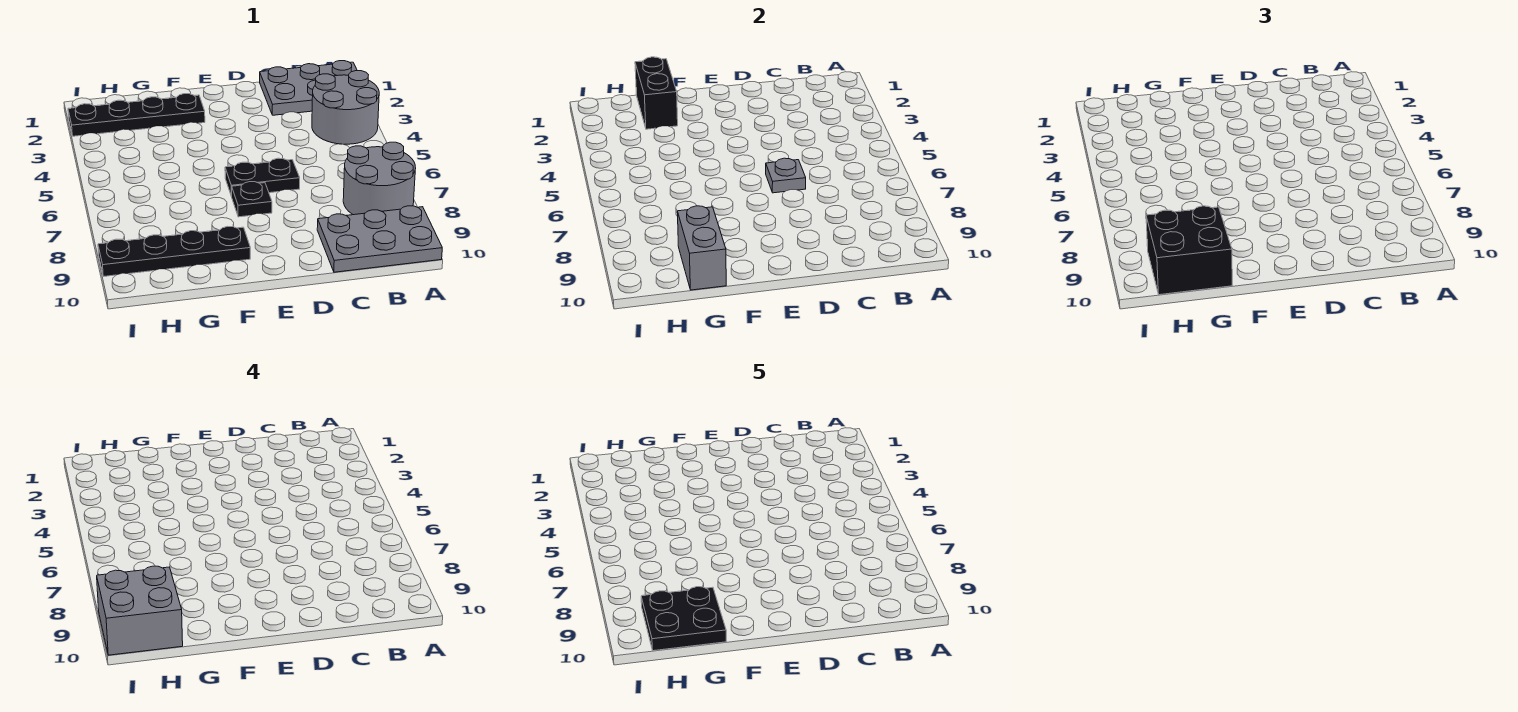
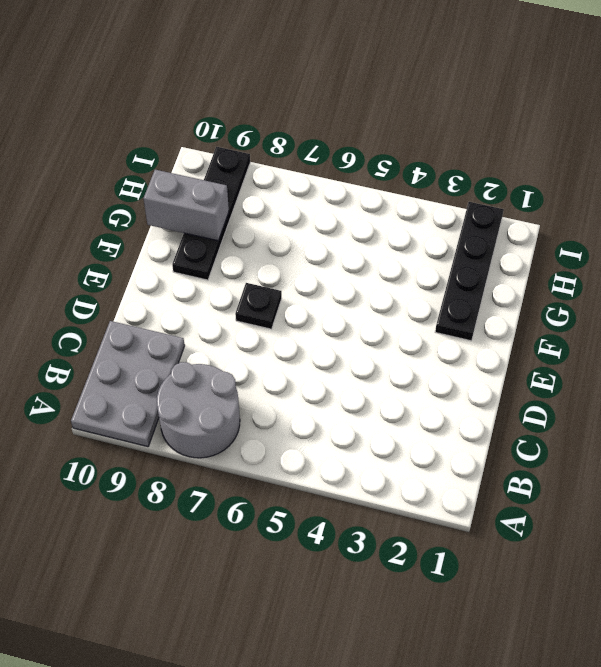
none -> grey 2x3 plate [260,61,357,115]
none -> grey 2x2 round brick [312,71,379,144]
none -> black 1x2 plate [225,158,300,197]

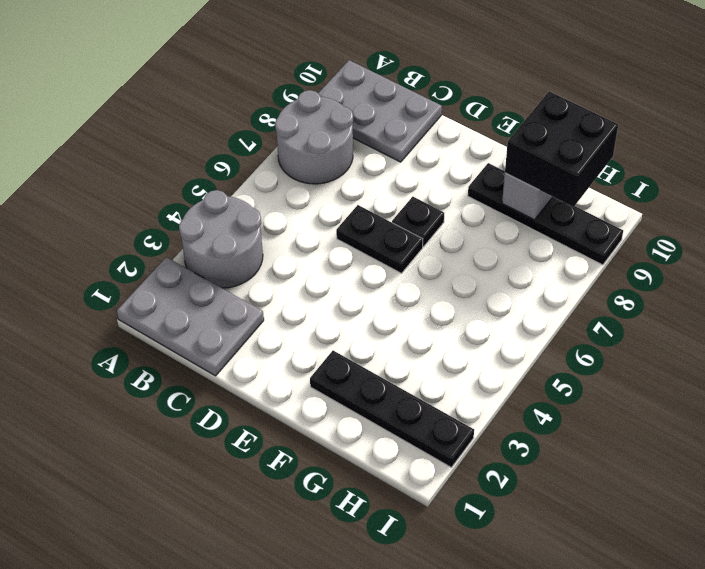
none -> grey 1x1 plate [766,158,806,193]
none -> black 1x2 brick [635,57,678,129]
none -> grey 2x2 brick [97,566,183,655]

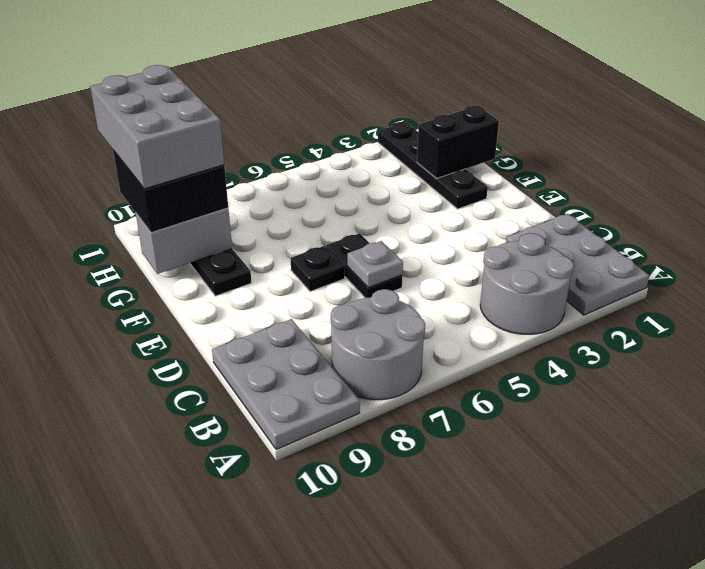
grey 2x3 brick [90,65,224,189] -> grey 2x2 brick [97,566,183,655]
none -> black 2x2 plate [641,587,726,651]

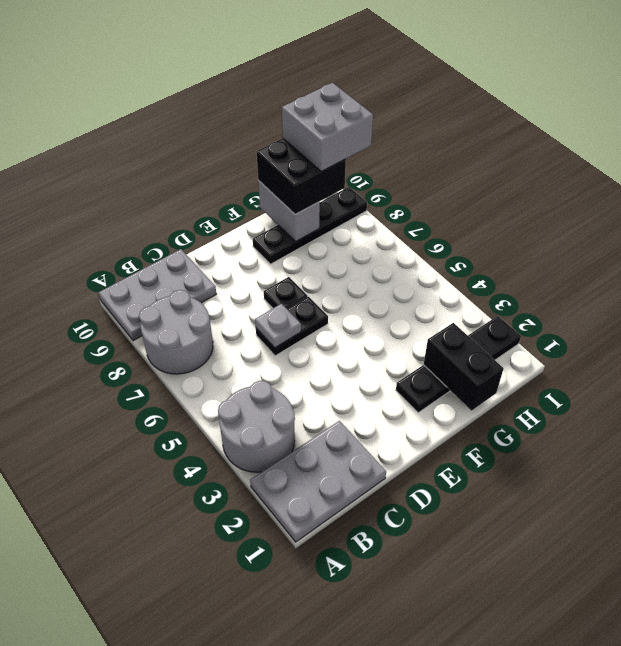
none -> black 2x2 plate [641,587,726,651]

